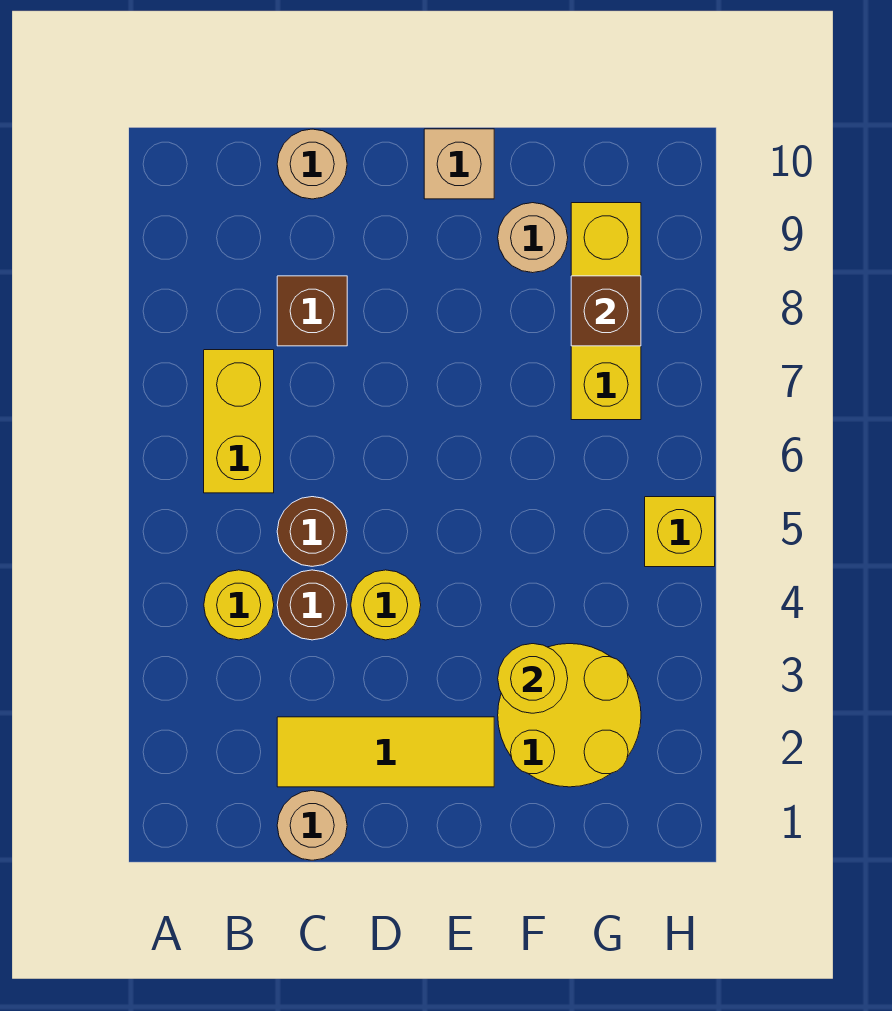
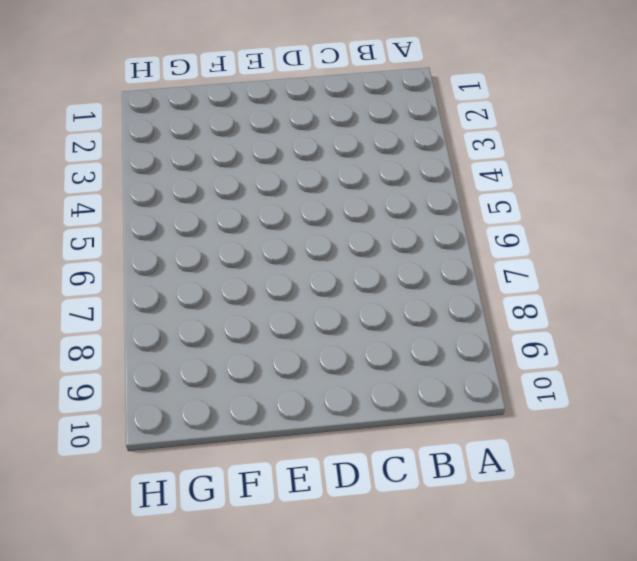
none -> yellow 1x1 round brick [204,570,274,640]
none -> yellow 1x2 brick [204,350,274,493]
none -> tan 1x1 round brick [277,791,347,860]

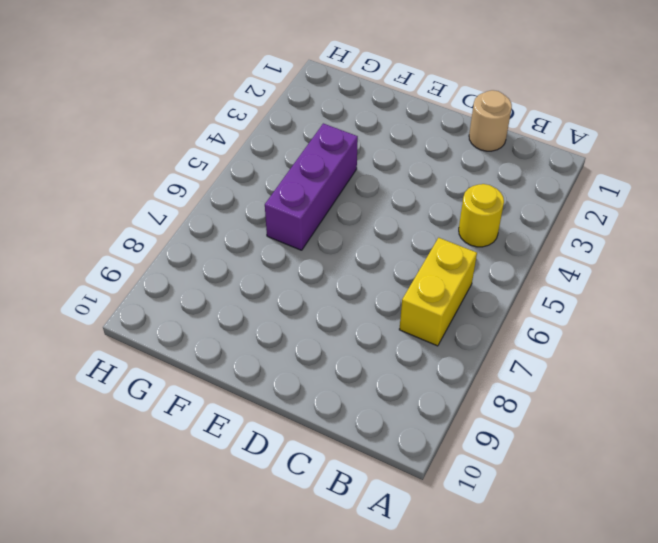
purple 1x3 brick [265,123,358,250] -> none
none -> yellow 1x3 tile [277,717,494,787]
none -> brown 1x1 round brick [277,570,347,640]
none -> brown 1x1 round brick [277,497,347,566]

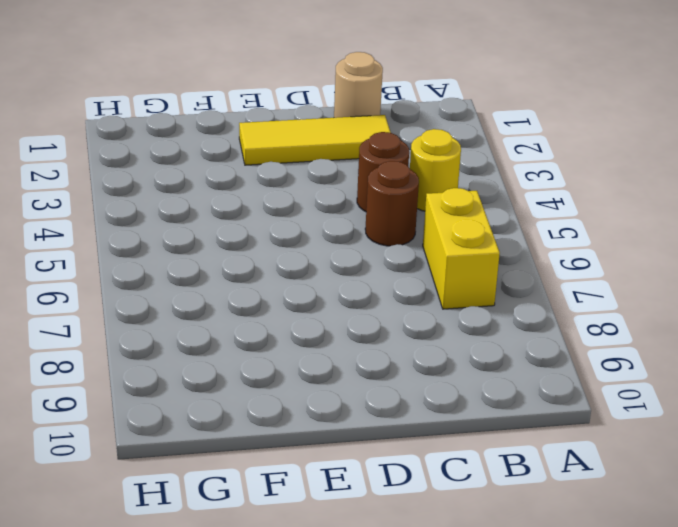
none -> brown 1x1 brick [277,276,347,346]
none -> tan 1x1 round brick [277,129,347,199]
none -> yellow 1x1 round brick [351,570,421,640]

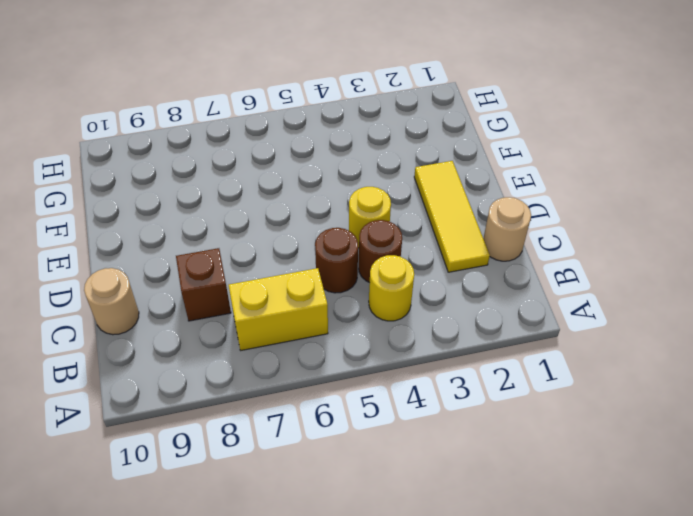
none -> tan 1x1 brick [424,129,494,199]
none -> yellow 2x2 round brick [498,644,641,787]
none -> tan 1x1 round brick [498,203,568,273]

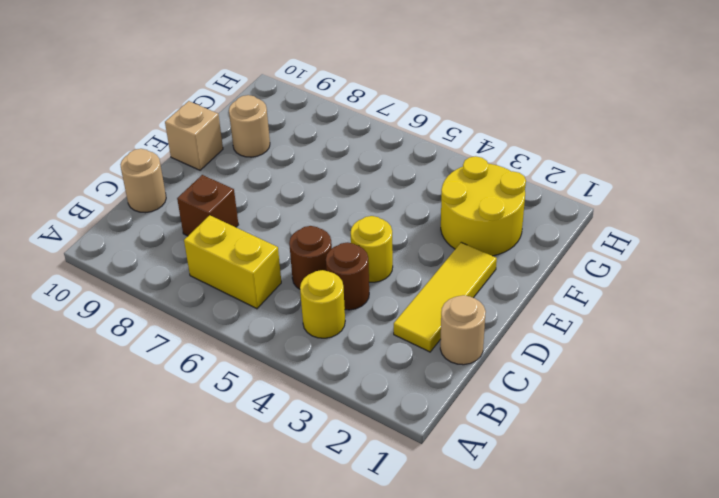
none -> yellow 1x3 brick [571,203,641,420]
none -> yellow 1x1 brick [645,497,715,567]
none -> yellow 1x1 round brick [498,644,568,713]

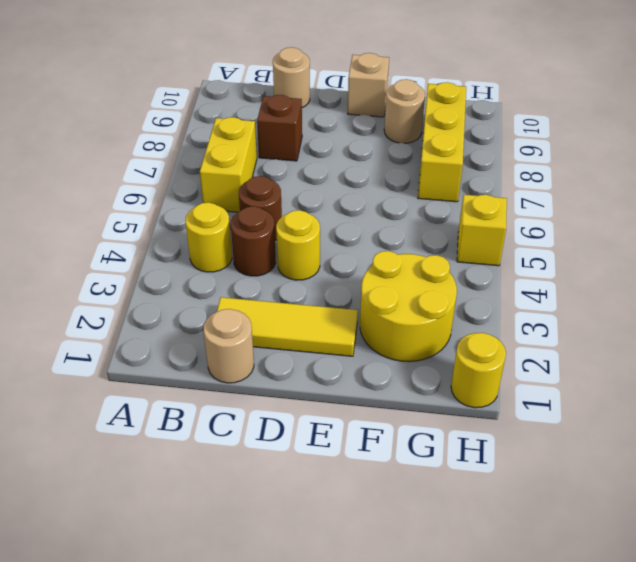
yellow 1x1 round brick [451,333,506,408] -> yellow 1x1 round brick moved to [498,644,568,713]
none -> brown 1x1 brick [571,276,641,346]

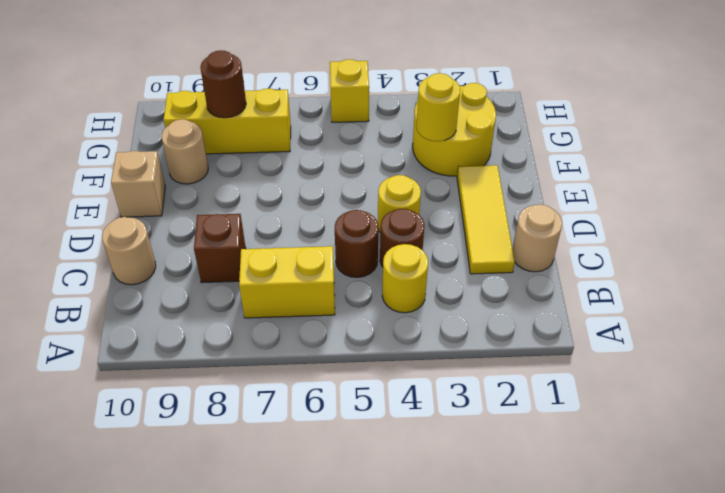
brown 1x1 round brick [200,50,246,118] -> brown 1x1 brick [571,276,641,346]

